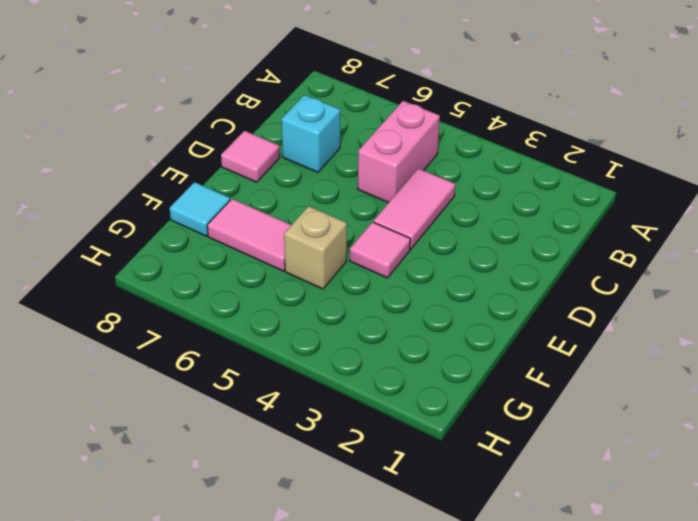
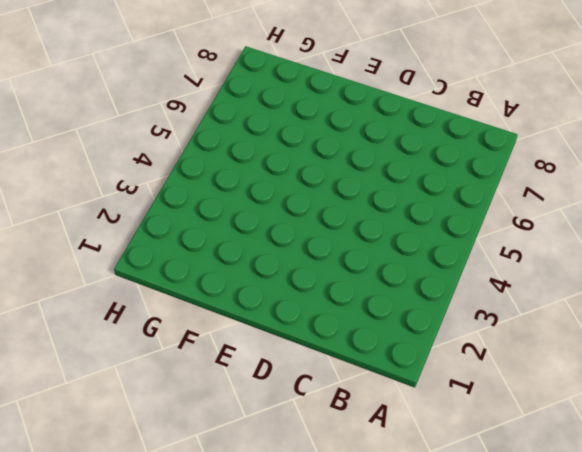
none -> pink 1x2 brick [358,101,440,203]
none -> pink 1x2 tile [374,168,455,249]

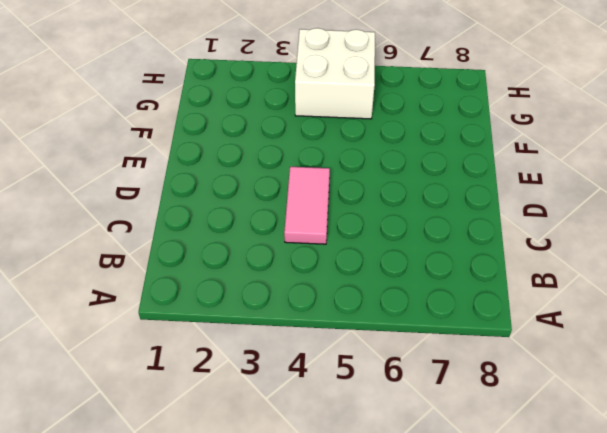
white 2x2 brick [295,28,375,119] -> none
none -> pink 1x2 brick [358,101,440,203]
none -> cyan 1x1 brick [282,95,340,172]

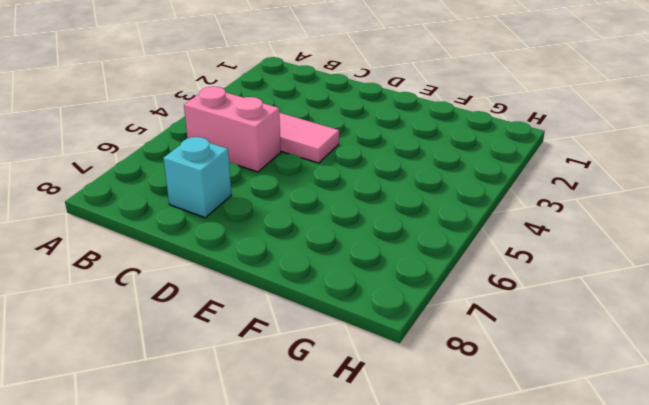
none -> pink 1x1 tile [221,131,280,182]
none -> pink 1x1 tile [349,222,410,278]

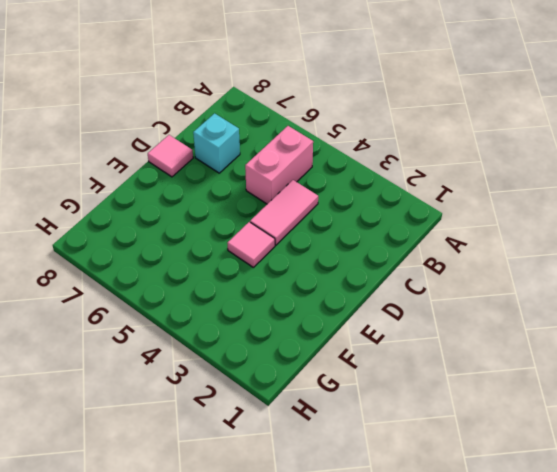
none -> tan 1x1 brick [284,206,347,289]
none -> pink 1x2 tile [207,199,291,271]

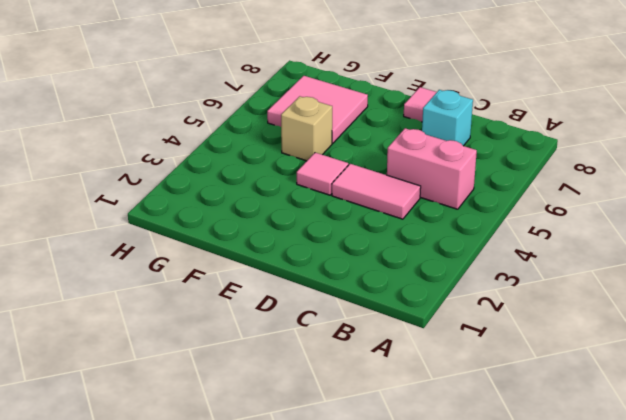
pink 2x2 tile [267,76,368,143] -> pink 1x2 tile [207,199,291,271]
none -> cyan 1x1 tile [170,182,230,236]

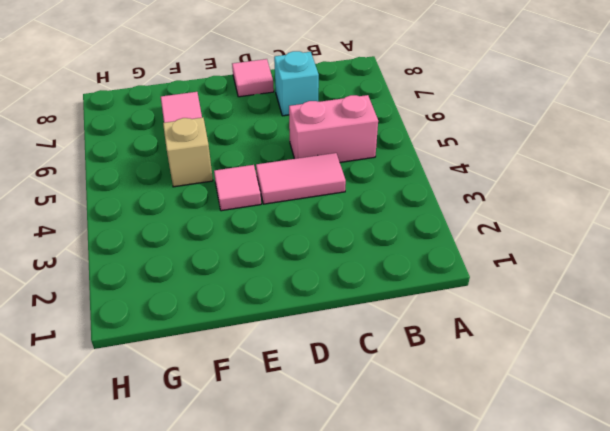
none -> cyan 1x1 tile [170,182,230,236]

